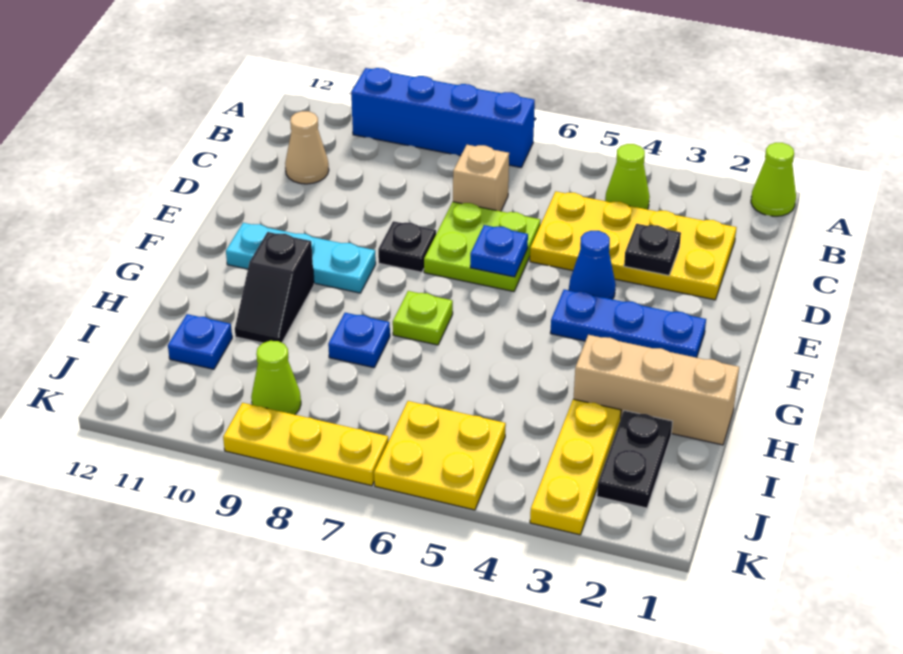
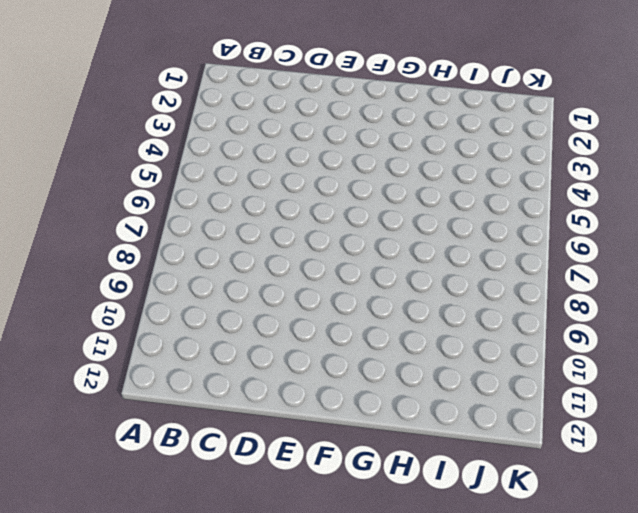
none -> lime 1x1 cone [751,143,796,216]
none -> blue 1x4 brick [351,68,535,167]
none -> lime 1x1 cone [605,144,650,209]

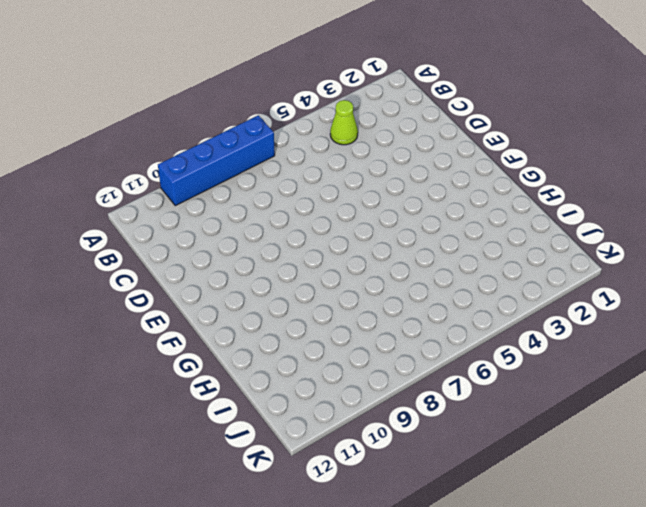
none -> lime 1x1 cone [751,143,796,216]
none -> yellow 2x4 plate [530,191,737,300]
none -> tan 1x1 brick [453,145,509,211]

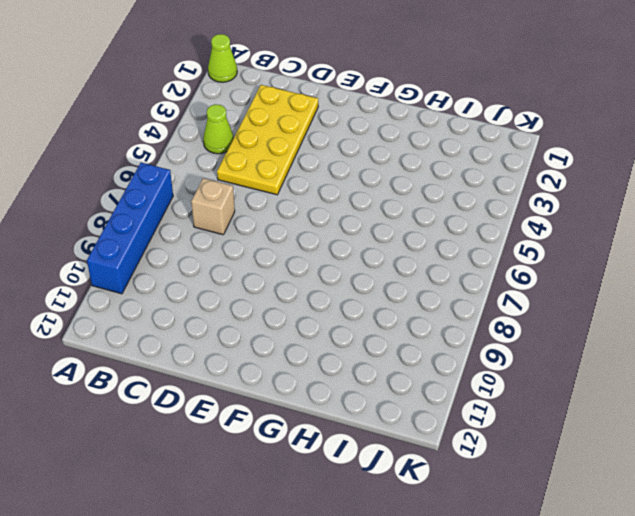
none -> tan 1x1 cone [285,111,329,184]
none -> lime 2x2 plate [424,202,541,292]
none -> blue 1x1 cone [569,231,616,299]

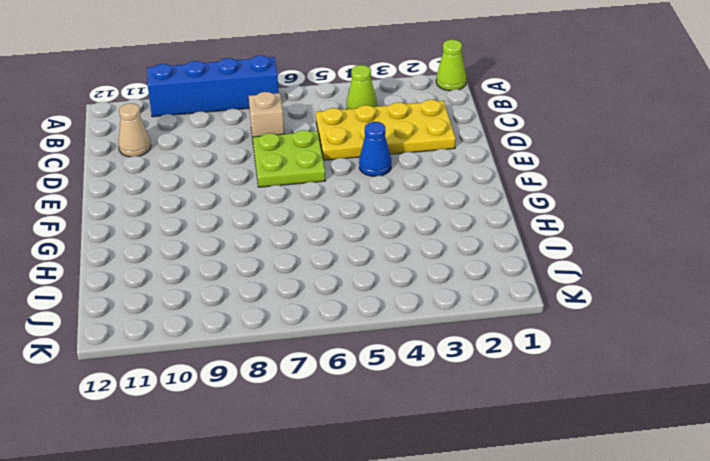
none -> black 1x1 plate [378,221,436,272]
none -> blue 1x3 plate [551,289,706,358]
none -> cyan 1x3 plate [226,223,376,293]

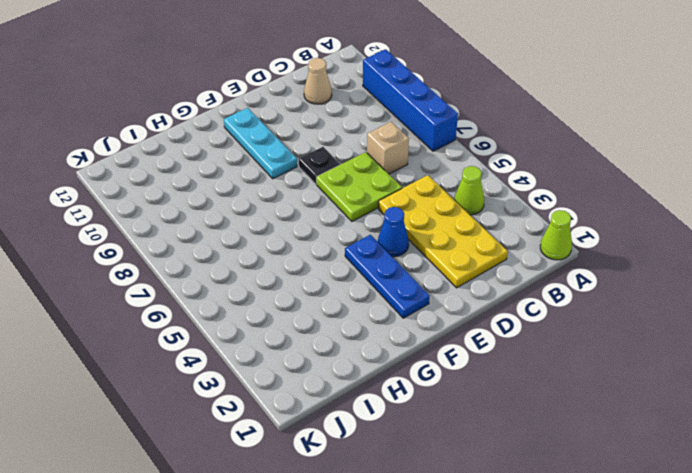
none -> lime 1x1 plate [393,291,453,345]
none -> black 1x2 slope [235,232,314,343]
none -> tan 1x3 brick [574,335,739,445]

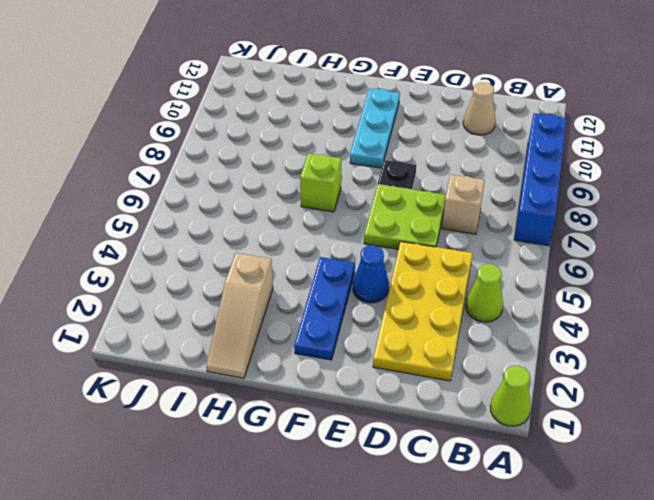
lime 1x1 brick [300,153,341,212] -> lime 1x1 plate [393,291,453,345]
tan 1x3 slope [206,253,273,378] -> tan 1x3 brick [574,335,739,445]
none -> black 1x2 slope [235,232,314,343]
none -> blue 1x1 plate [328,313,390,368]
none -> black 1x2 plate [597,411,673,508]

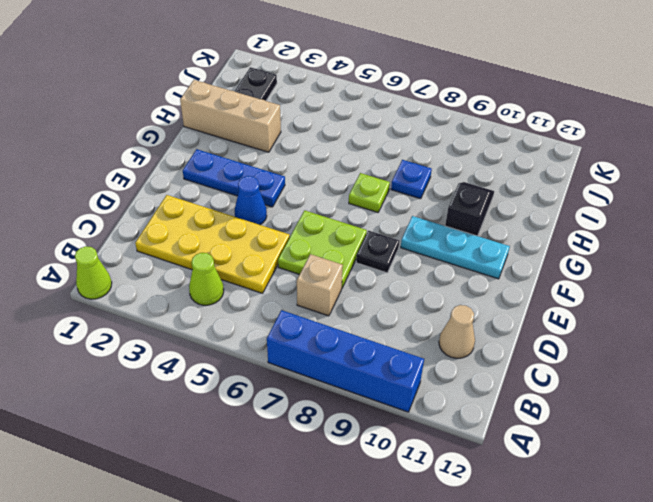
none -> yellow 1x3 plate [530,399,621,535]
none -> blue 1x1 plate [168,314,232,369]
none -> yellow 2x2 plate [374,401,506,510]

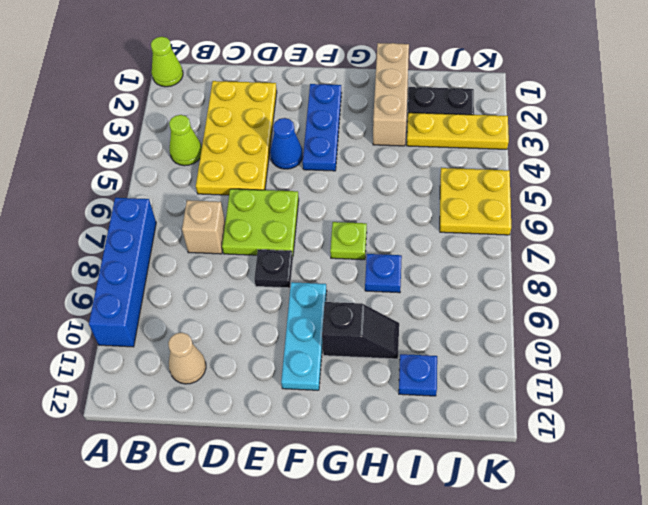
none -> lime 1x1 cone [251,341,301,415]
none -> yellow 1x3 plate [223,403,389,486]
none -> black 1x1 plate [624,224,681,275]

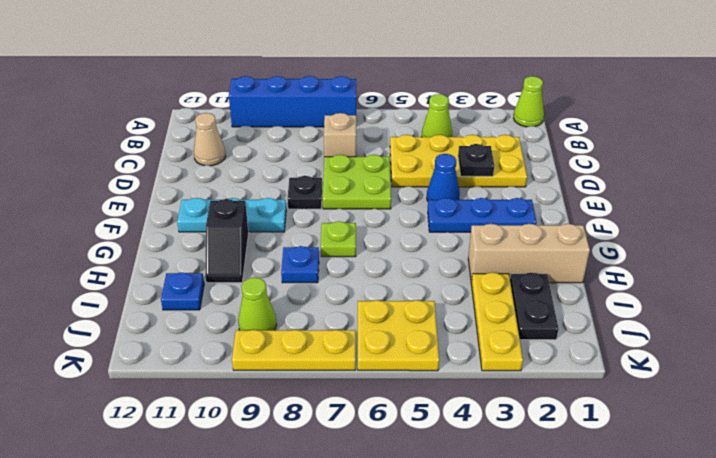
none -> blue 1x1 plate [470,225,528,277]

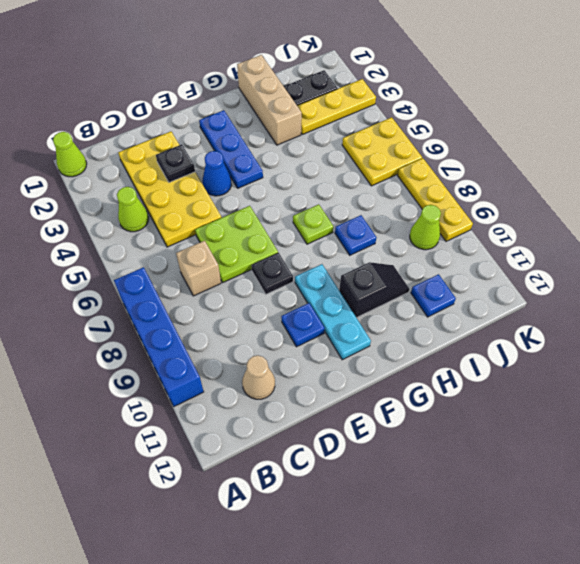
blue 1x1 plate [281,303,325,347] -> blue 1x1 plate moved to [470,225,528,277]

